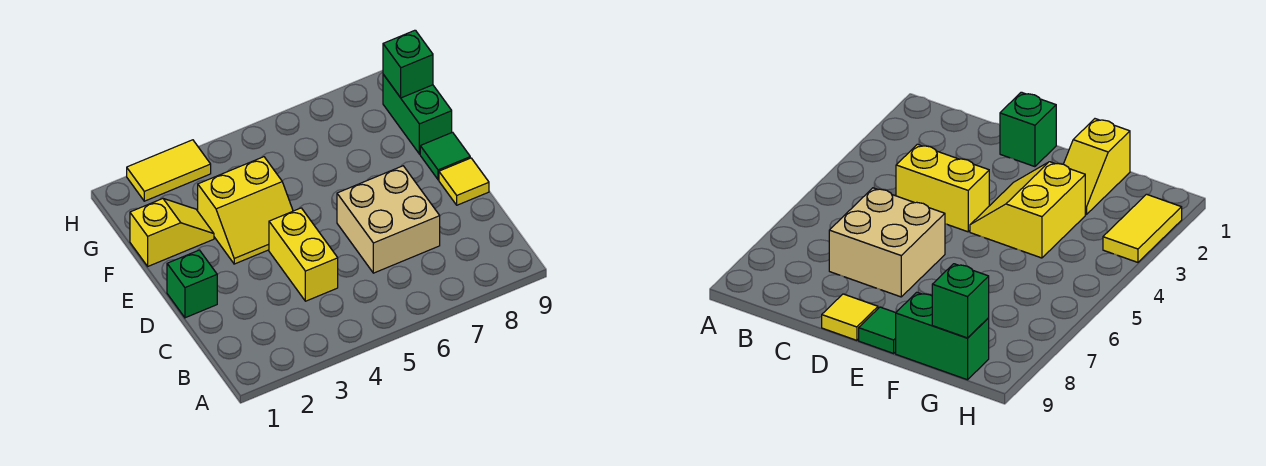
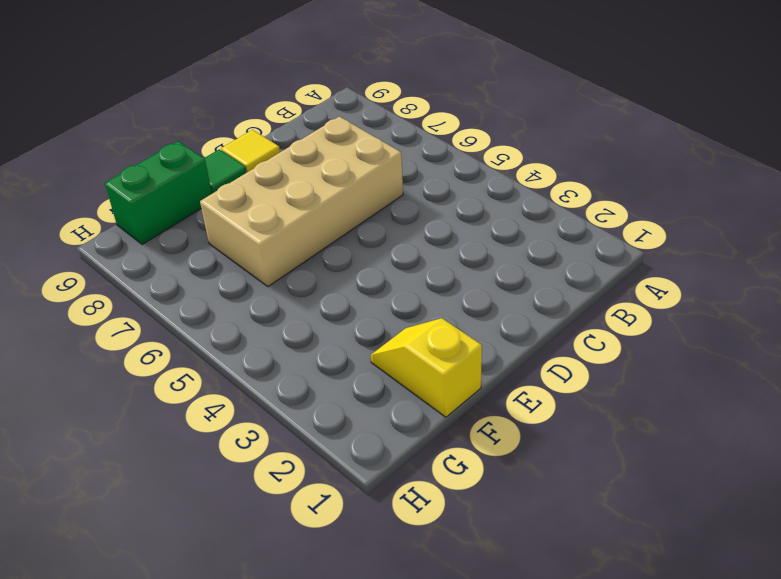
tan 2x4 brick [200,116,403,287] -> tan 2x2 brick [337,166,440,273]
none -> yellow 1x2 brick [269,208,338,301]
none -> green 1x1 brick [167,250,217,318]

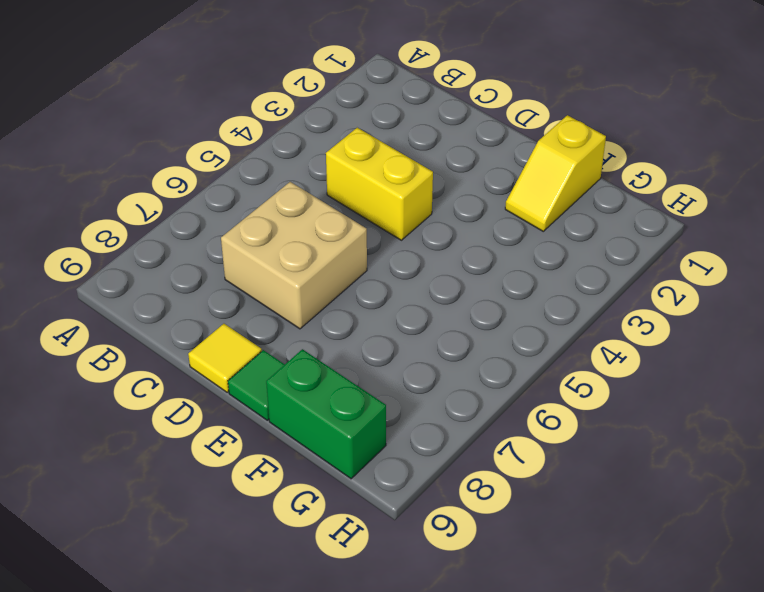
none -> green 1x1 brick [167,250,217,318]
none -> yellow 2x2 slope [198,157,293,264]

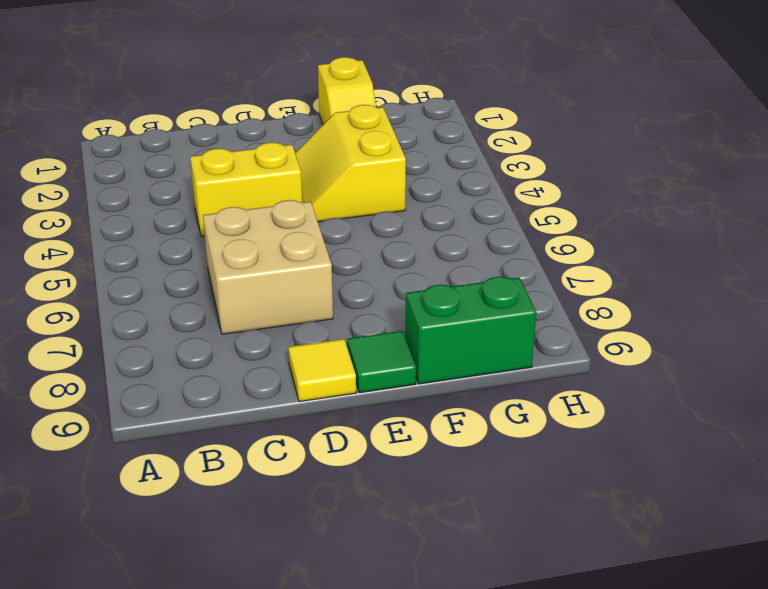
none -> green 1x1 brick [167,250,217,318]
none -> yellow 1x2 tile [127,140,211,201]

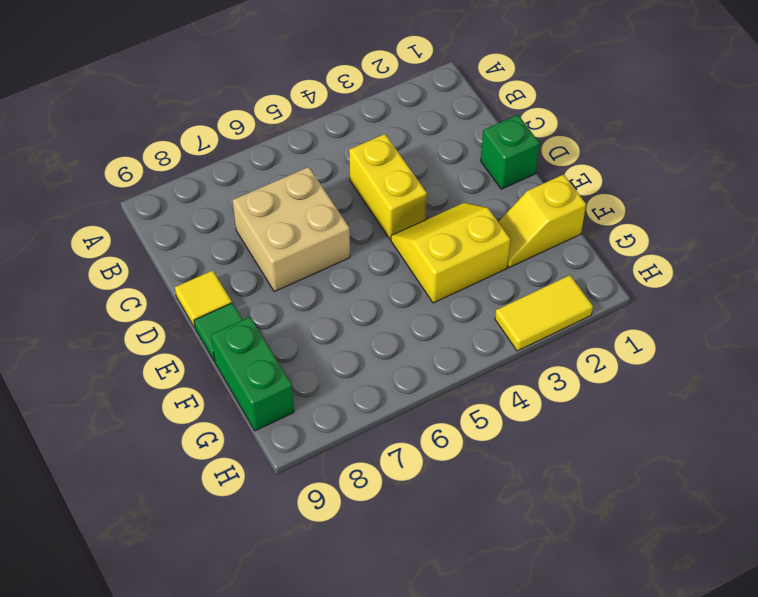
none -> green 1x1 brick [383,30,433,98]

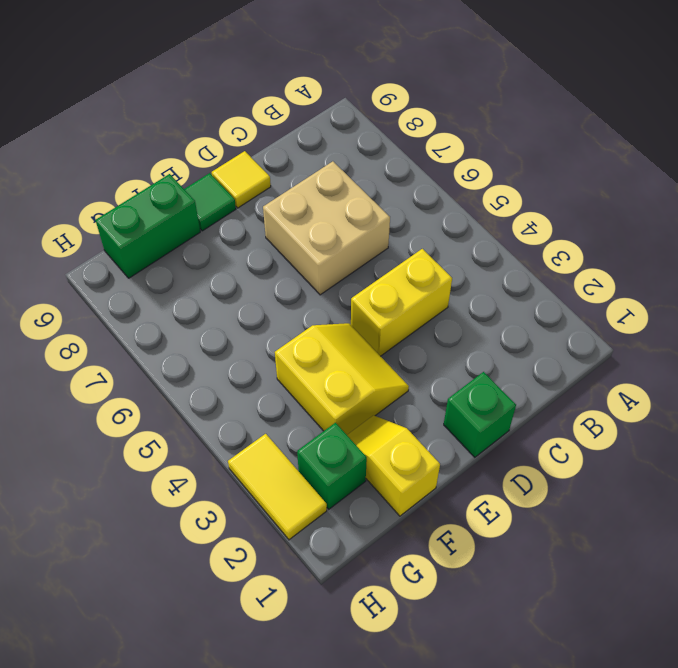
green 1x1 brick [297,423,367,509] -> green 1x1 brick moved to [383,30,433,98]

